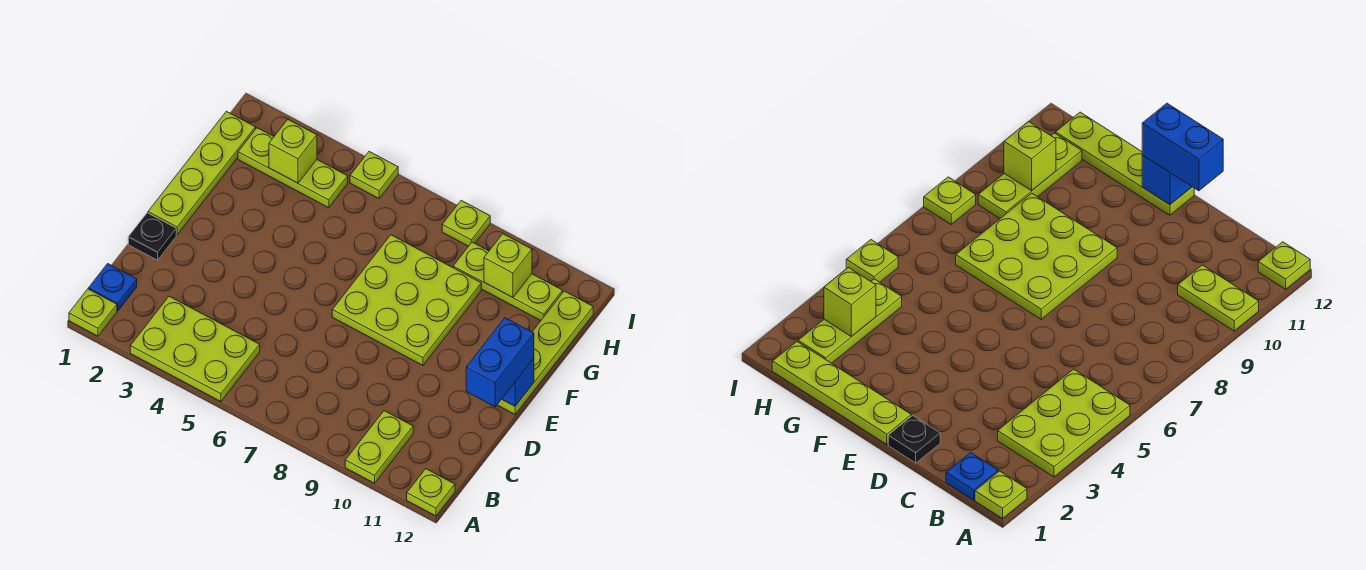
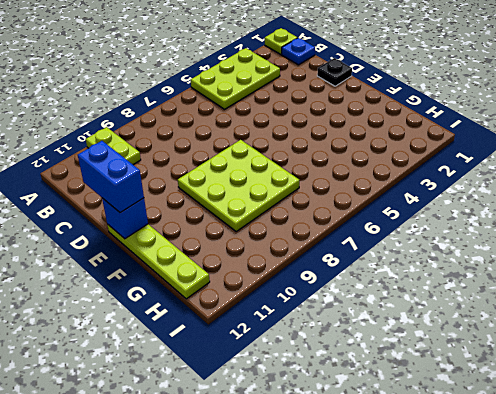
none -> lime 1x1 plate [407,469,455,516]
none -> lime 1x4 plate [148,111,256,235]
none -> lime 1x3 plate [238,128,348,208]

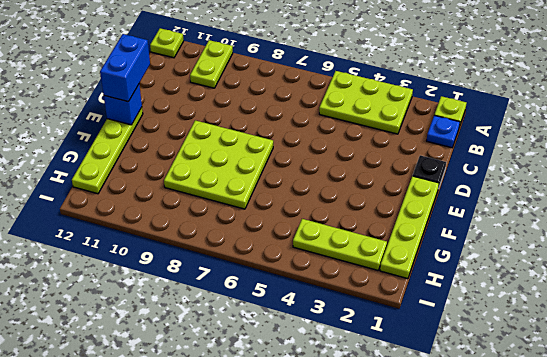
none -> lime 1x3 plate [453,242,563,321]
none -> lime 1x1 plate [350,152,398,199]
none -> lime 1x1 plate [442,200,490,246]

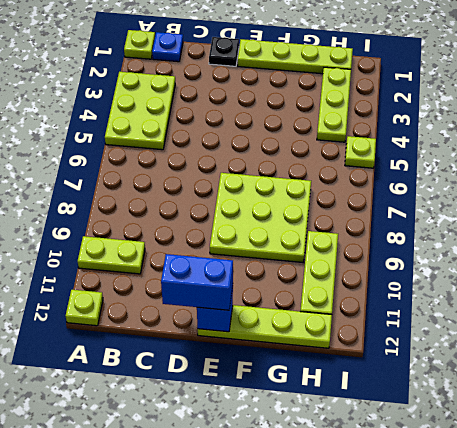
none -> lime 1x1 plate [442,200,490,246]
none -> lime 1x1 brick [269,120,317,183]
none -> lime 1x1 brick [484,234,532,298]

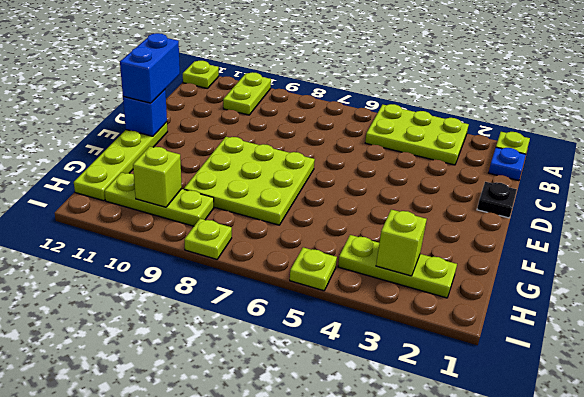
none -> lime 1x4 plate [148,111,256,235]

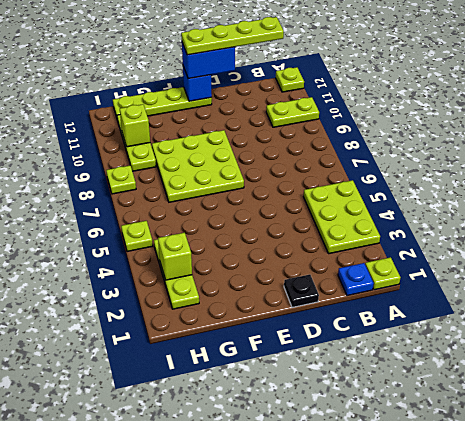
lime 1x4 plate [181,17,284,55] -> lime 1x4 plate moved to [148,111,256,235]

